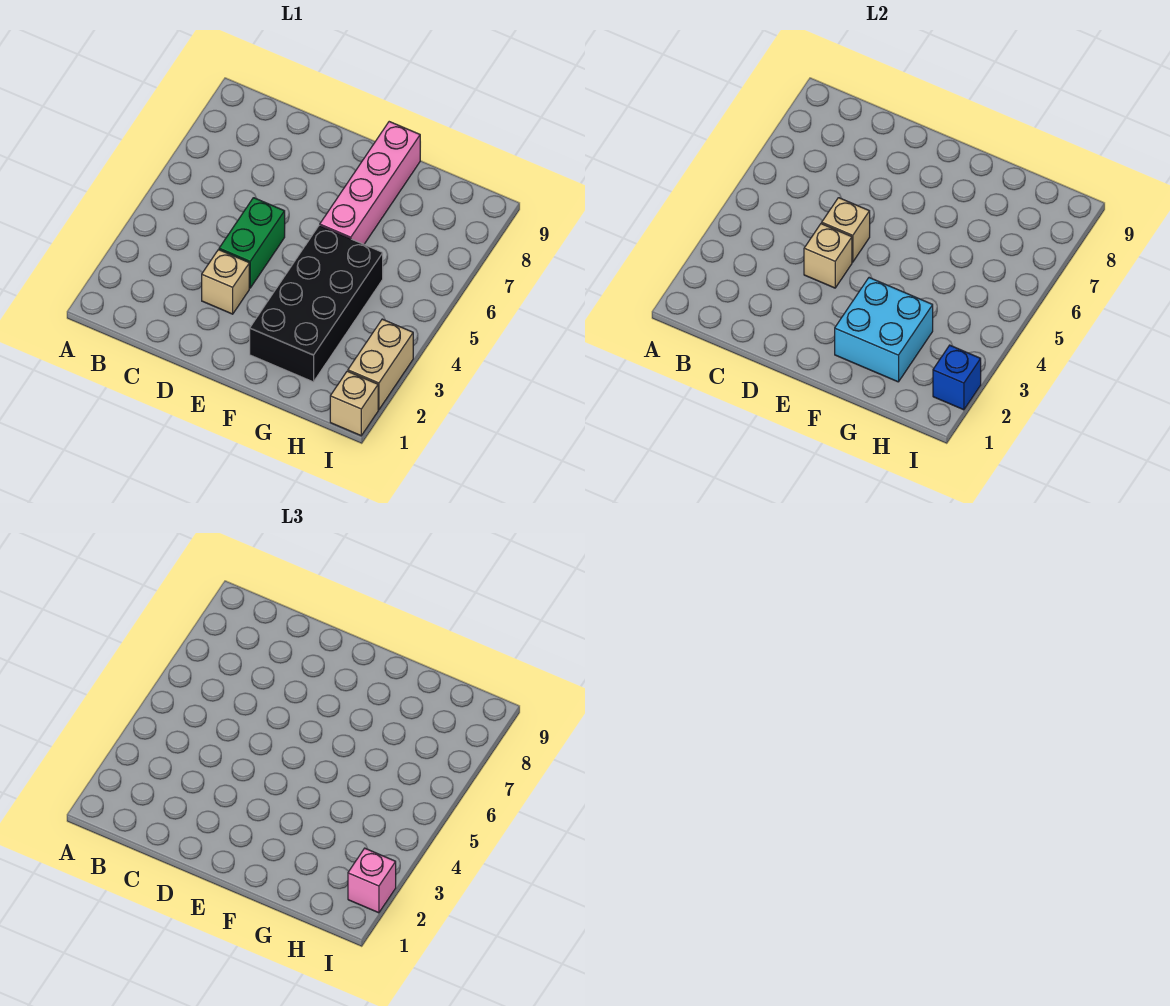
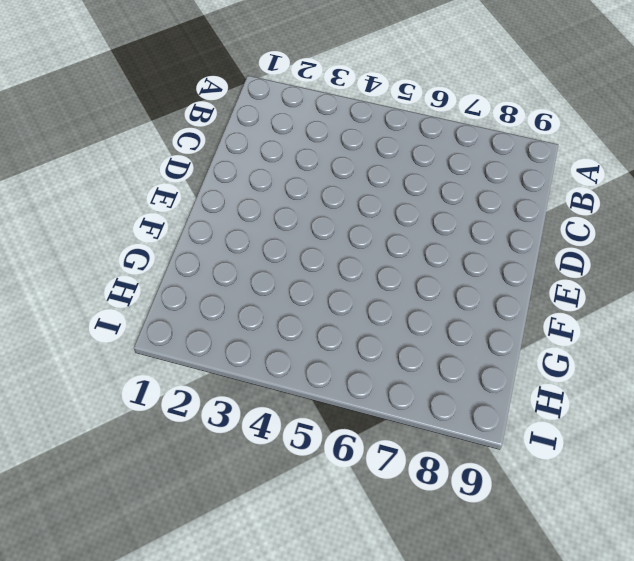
none -> tan 1x1 brick [202,250,249,314]
none -> green 1x2 brick [219,198,285,288]

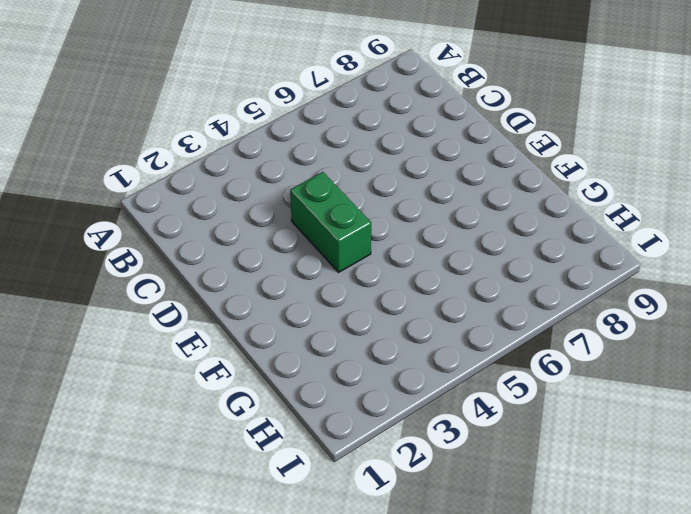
green 1x2 brick [290,172,371,272] -> green 1x2 brick turned to [219,198,285,288]
none -> tan 1x1 brick [202,250,249,314]
none -> black 2x4 brick [250,225,383,382]

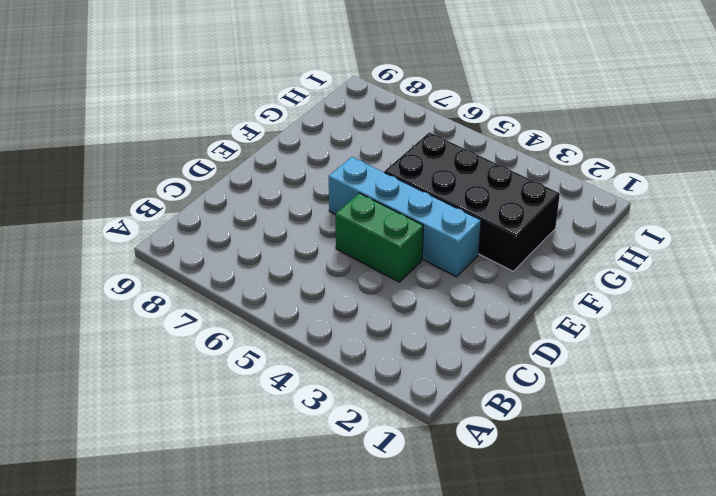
cyan 1x4 brick [329,157,481,277] -> none
none -> tan 1x1 brick [202,250,249,314]
none -> pink 1x4 brick [320,122,420,244]

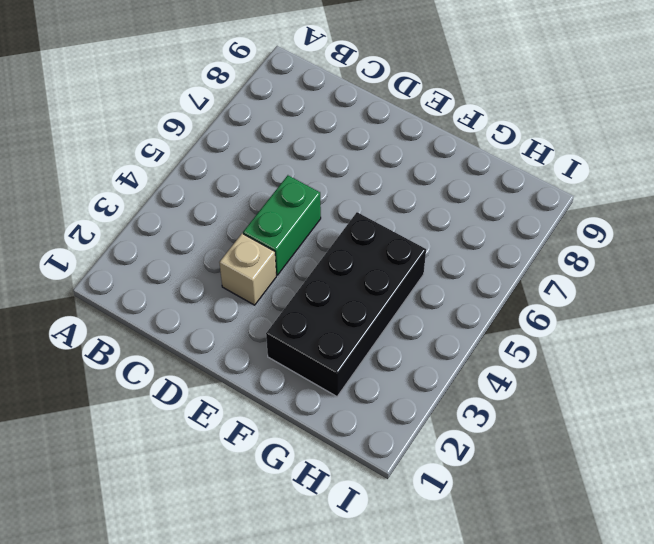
none -> pink 1x4 brick [320,122,420,244]
none -> tan 1x1 brick [330,371,378,436]

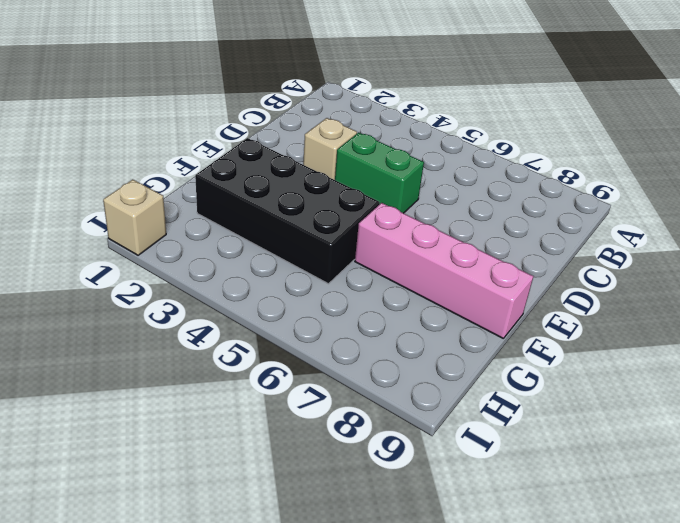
none -> tan 1x2 brick [348,319,413,410]
none -> tan 1x1 brick [804,224,852,288]

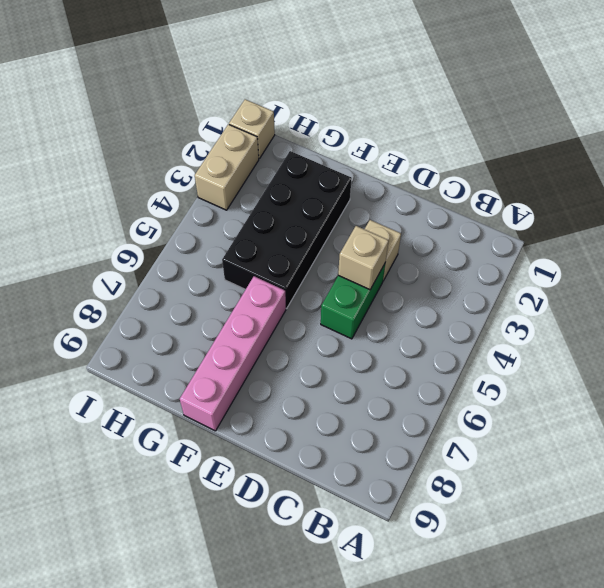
none -> tan 1x1 brick [822,198,870,262]
none -> cyan 2x2 brick [835,278,933,382]

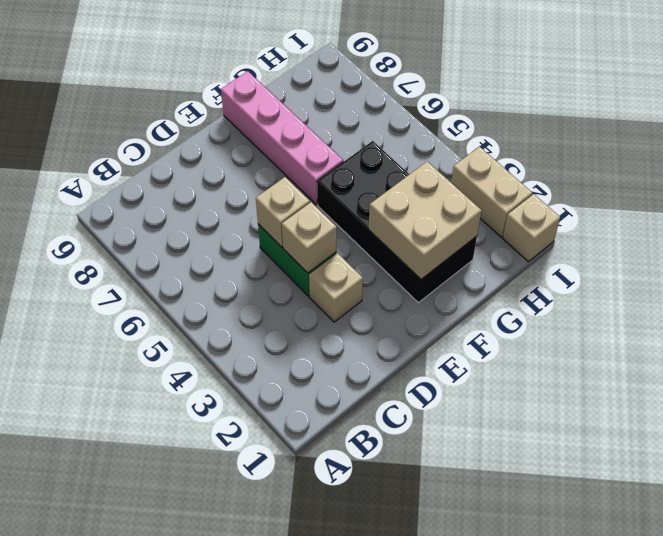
tan 2x2 brick [369,161,482,279] -> cyan 2x2 brick [835,278,933,382]
none -> blue 1x1 brick [933,345,981,410]
none -> pink 1x1 brick [348,848,396,913]

